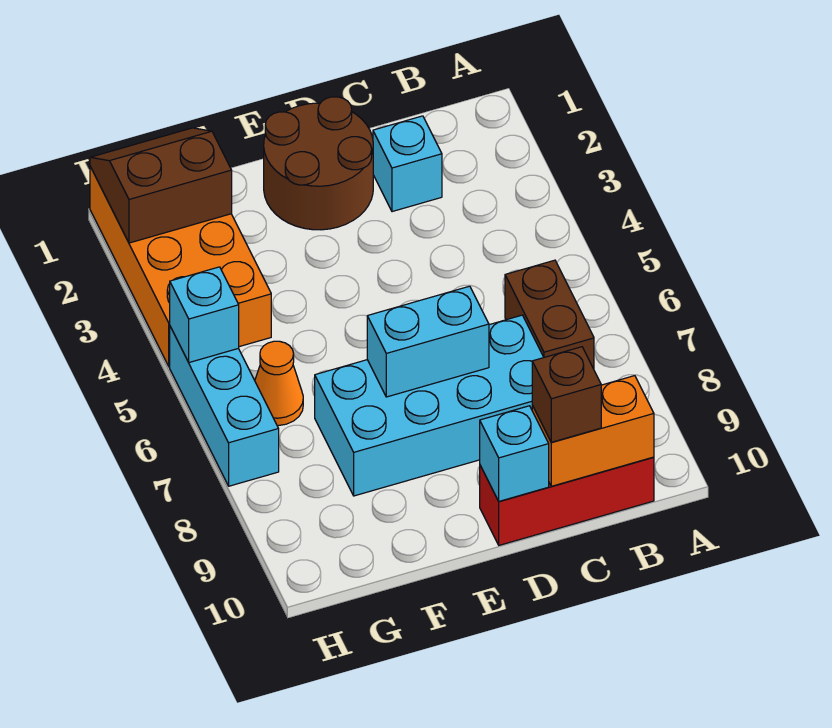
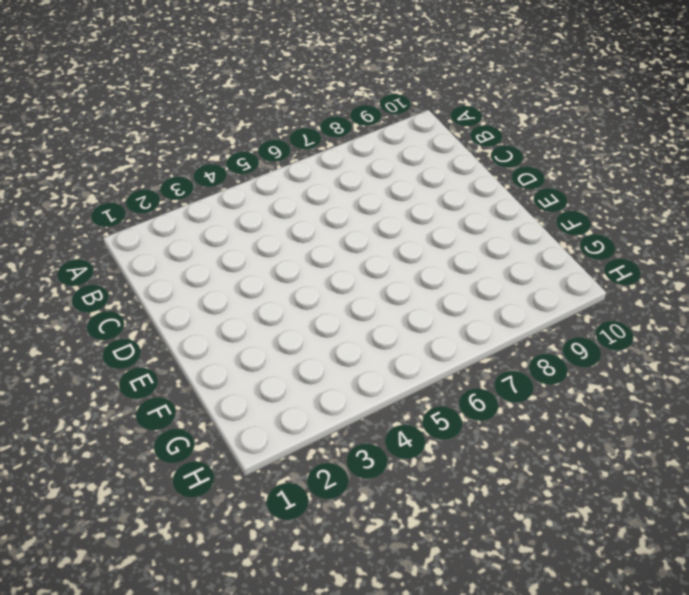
none -> brown 1x2 brick [505,260,594,369]
none -> red 1x3 brick [480,457,654,545]
none -> cyan 1x1 brick [373,116,442,212]

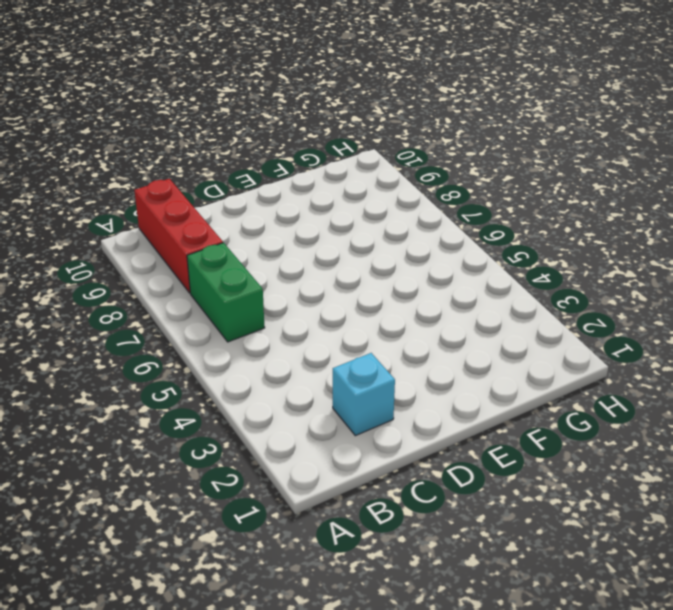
green 1x2 brick [187,243,265,342] -> brown 1x2 brick [505,260,594,369]
red 1x3 brick [134,179,223,293] -> red 1x3 brick turned to [480,457,654,545]
none -> cyan 2x4 brick [315,315,544,496]
none -> brown 2x2 round brick [264,97,373,230]
none -> orange 2x4 brick [90,167,271,367]

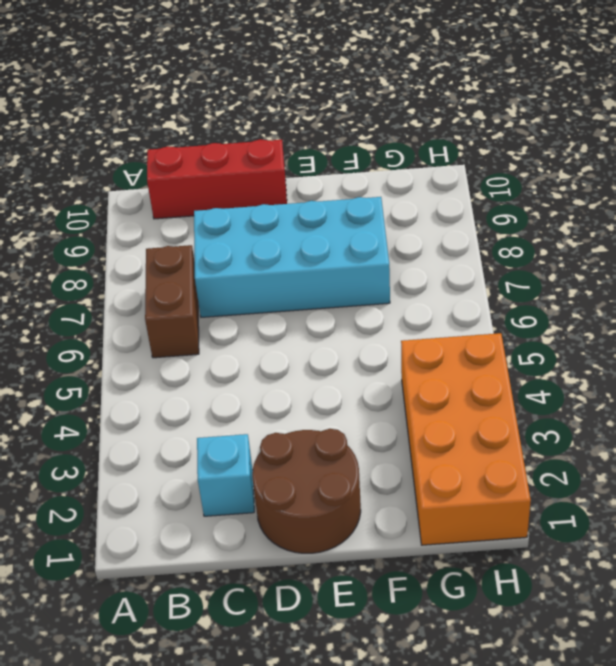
none -> orange 1x1 cone [255,341,303,426]
none -> cyan 1x3 brick [170,327,279,486]
none -> orange 1x2 brick [532,376,654,486]

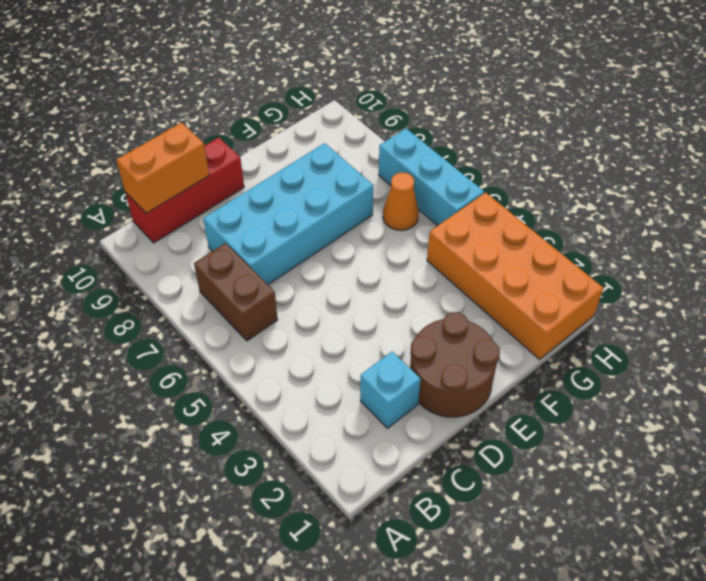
none -> cyan 1x2 brick [367,286,489,397]
none -> cyan 1x1 brick [480,406,549,501]
none -> brown 2x2 slope [90,128,232,243]

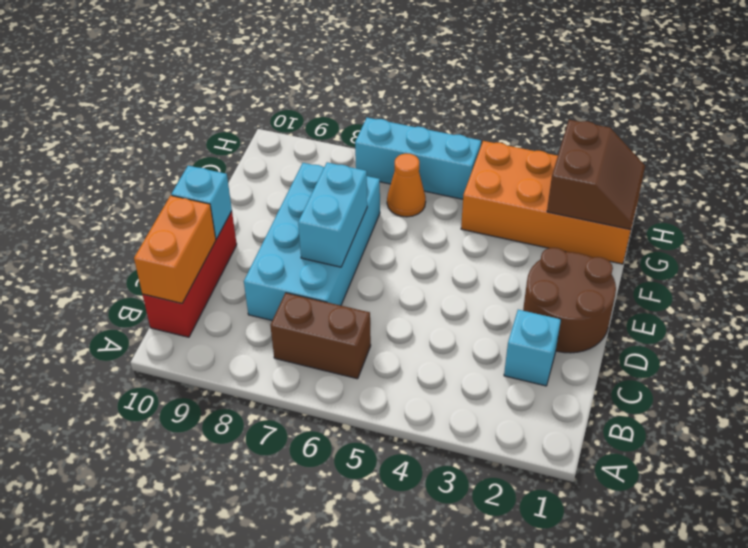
none -> cyan 1x1 brick [170,267,239,362]
none -> brown 1x1 brick [532,347,601,442]

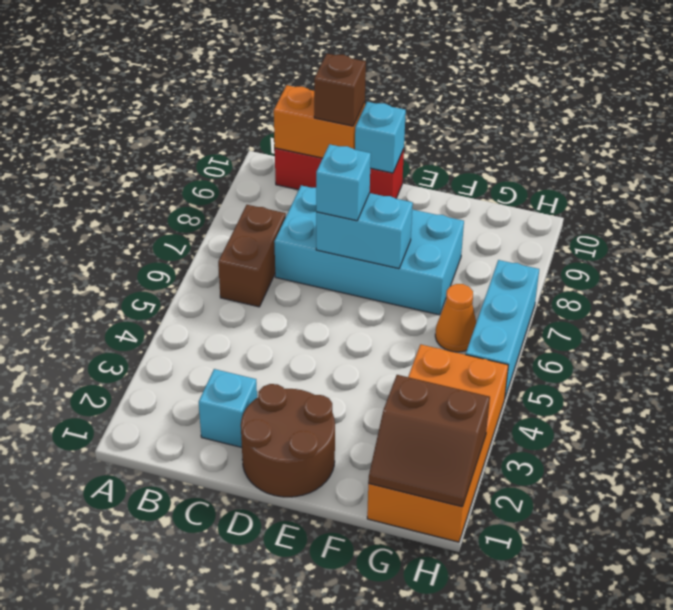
cyan 1x1 brick [316,144,371,221] -> cyan 1x1 brick moved to [170,267,239,362]

